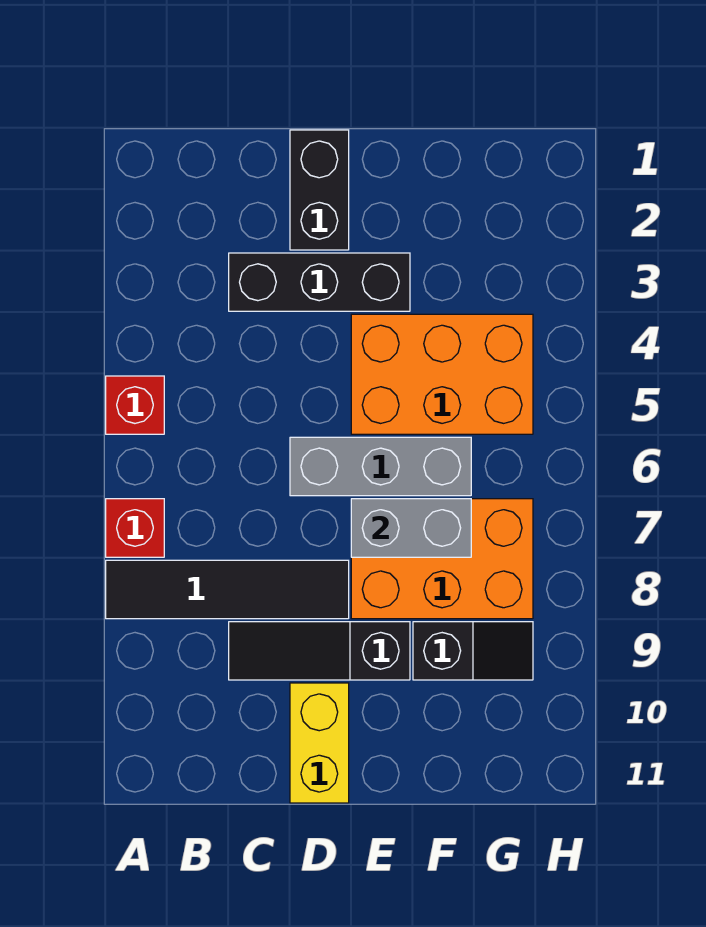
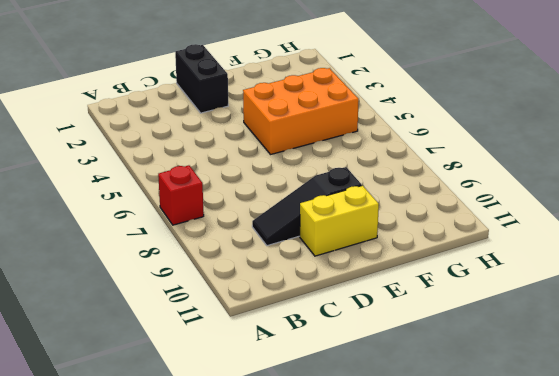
yellow 1x2 brick [300,186,379,256] -> yellow 1x2 brick turned to [290,683,349,803]
none -> red 1x1 brick [106,376,164,434]
none -> black 1x4 tile [106,560,349,619]
none -> black 1x3 brick [229,253,410,311]

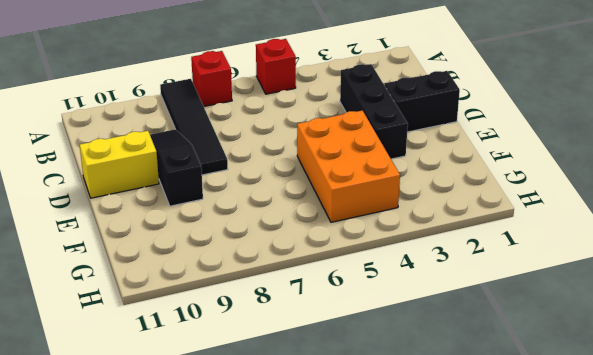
none -> grey 1x3 brick [290,437,471,496]
none -> orange 2x3 brick [351,499,533,619]
none -> black 1x2 slope [413,622,533,680]

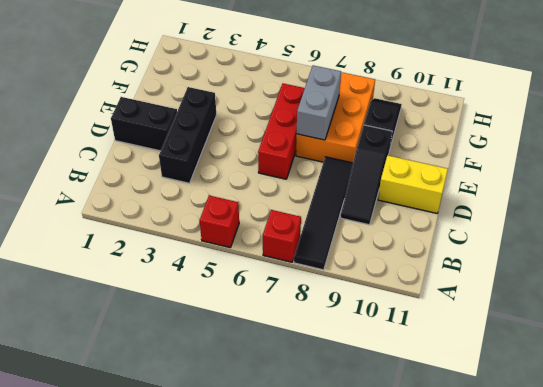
red 1x3 brick [258,83,305,179] -> grey 1x3 brick [290,437,471,496]
none -> orange 2x3 brick [351,314,533,434]

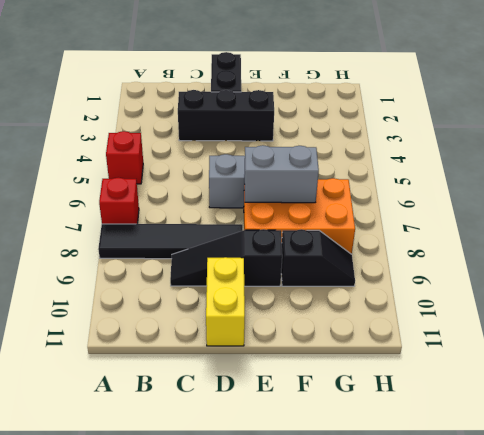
none -> orange 2x3 brick [351,314,533,434]

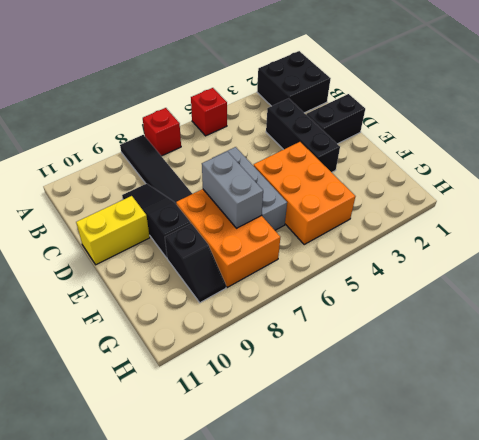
black 2x2 brick [257,51,331,113] -> none

